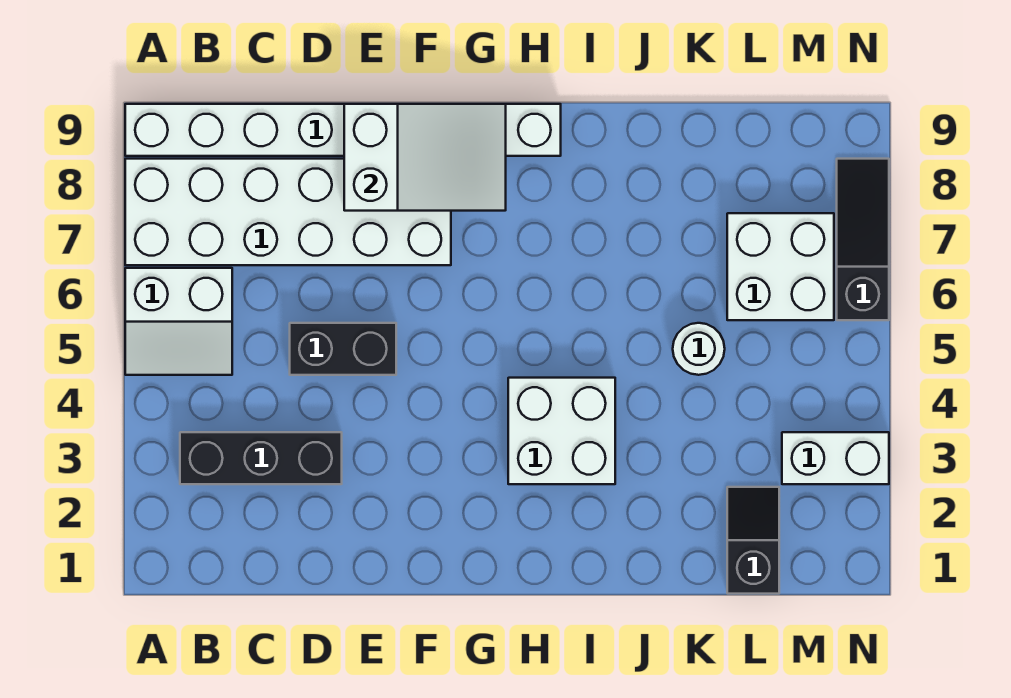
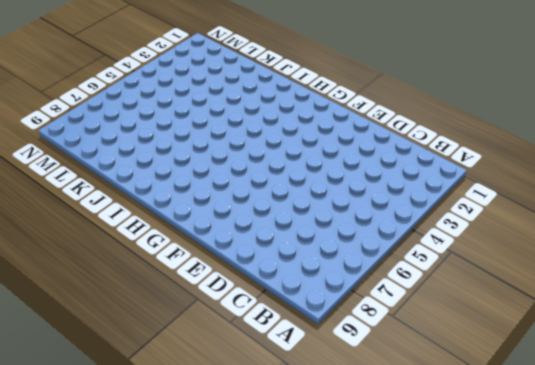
none -> white 2x2 slope [125,268,232,375]
none -> white 2x6 brick [125,159,451,265]
none -> white 1x8 brick [125,104,561,156]

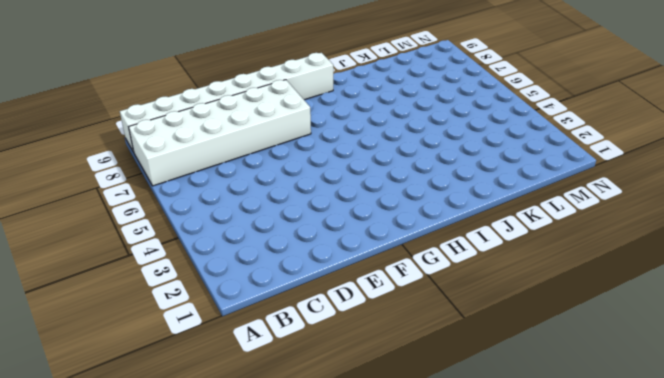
none -> white 2x2 slope [125,268,232,375]
none -> black 1x3 brick [180,432,342,484]
none -> black 1x2 brick [290,323,396,375]

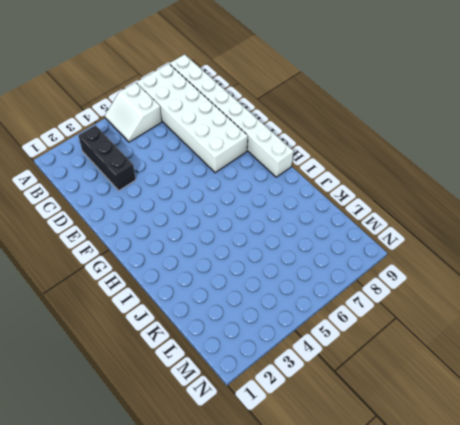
none -> black 1x2 brick [290,323,396,375]
none -> white 2x2 brick [508,378,615,484]
none -> white 1x1 round brick [673,323,725,375]

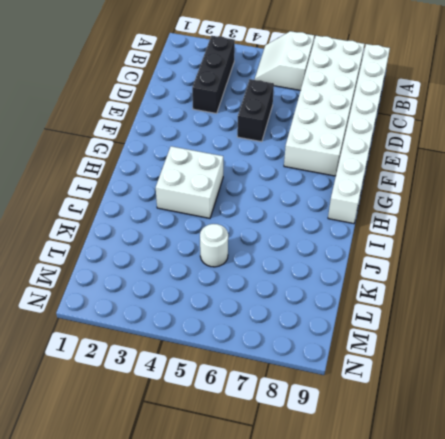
none -> black 1x2 slope [727,487,779,594]
none -> white 2x2 brick [727,213,834,320]
none -> white 1x2 brick [782,432,889,484]

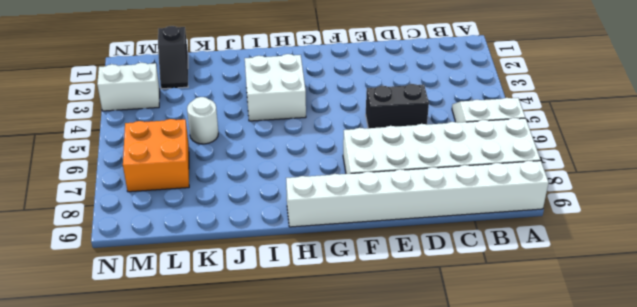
orange 2x2 brick [123,119,189,192] -> white 2x2 brick [727,213,834,320]
none -> black 1x3 brick [180,432,342,484]
none -> black 1x3 slope [837,159,889,320]
none -> white 2x3 slope [344,104,506,211]

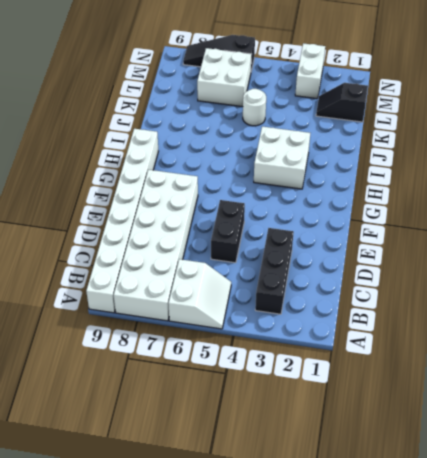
none -> white 2x3 slope [344,104,506,211]

